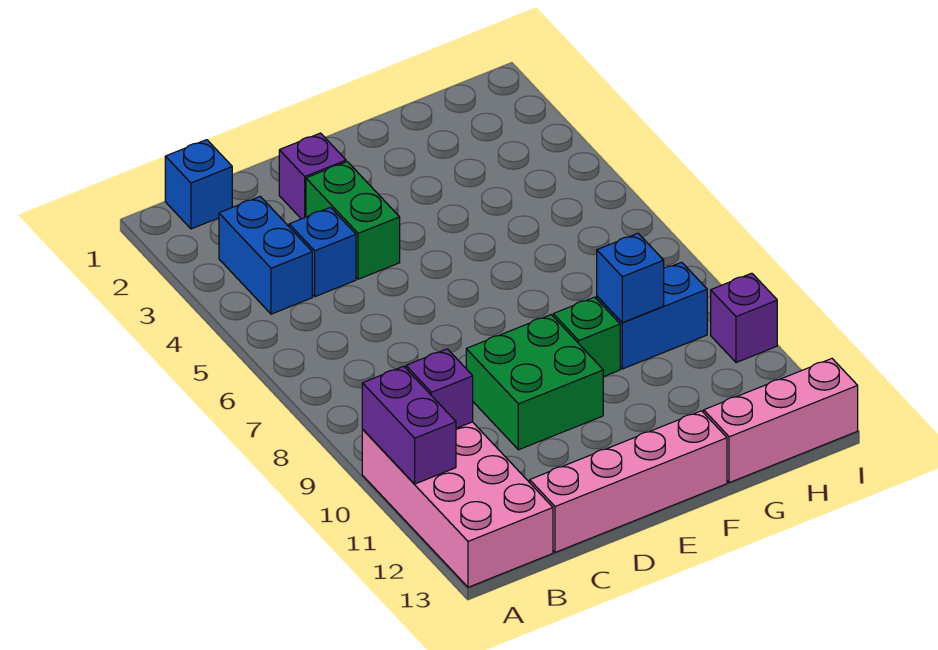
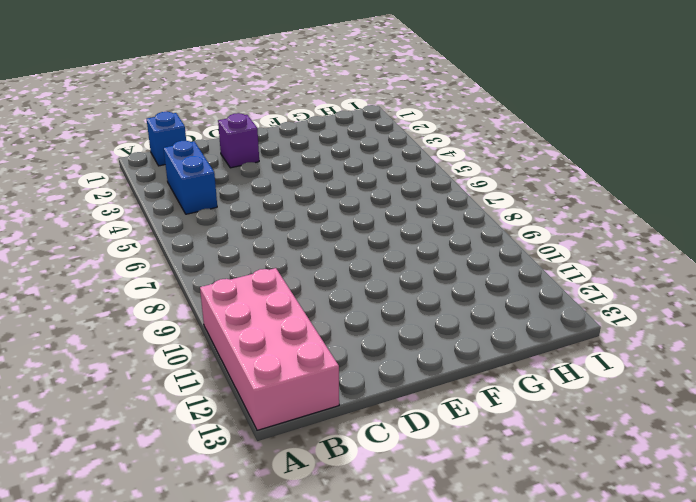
none -> blue 1x1 brick [289,207,356,297]
none -> pink 1x4 brick [530,411,727,552]
none -> green 1x2 brick [306,162,400,279]

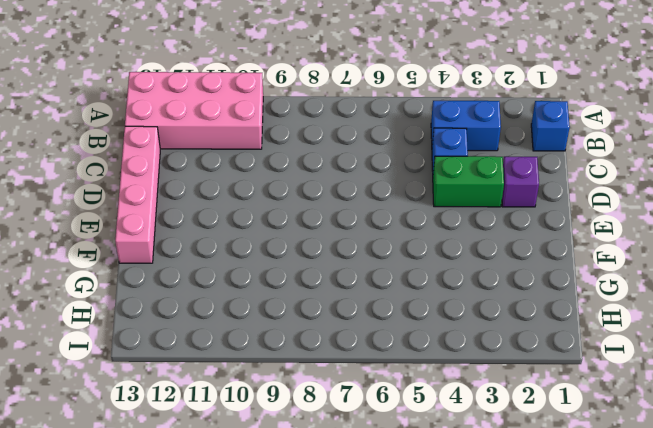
none -> green 2x2 brick [466,315,603,450]
none -> green 1x1 brick [553,297,620,377]
none -> blue 1x2 brick [597,262,707,369]

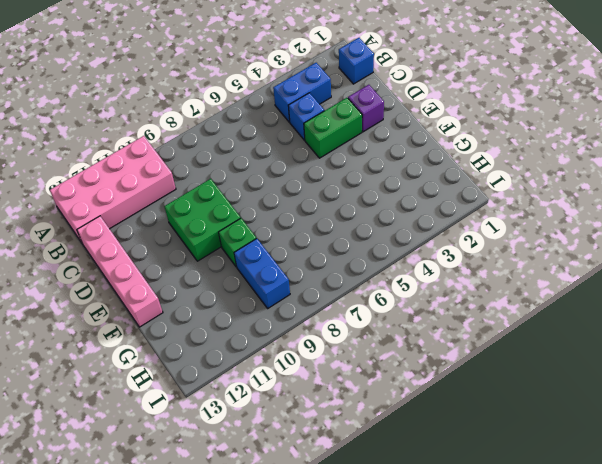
none -> pink 1x3 brick [704,359,858,483]
none -> purple 1x1 brick [711,273,777,363]
none -> purple 1x2 brick [362,366,456,484]

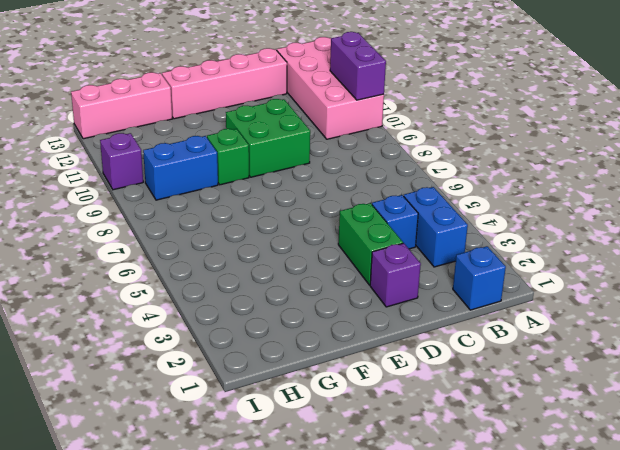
none -> purple 1x1 brick [406,349,473,428]
none -> blue 1x1 brick [597,233,664,323]

